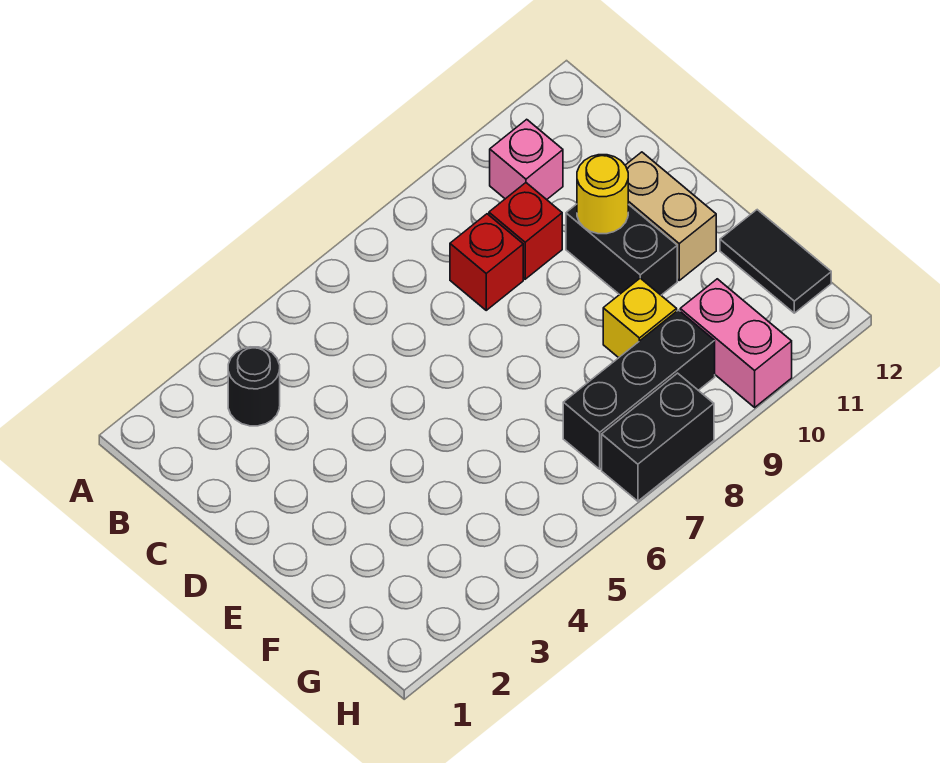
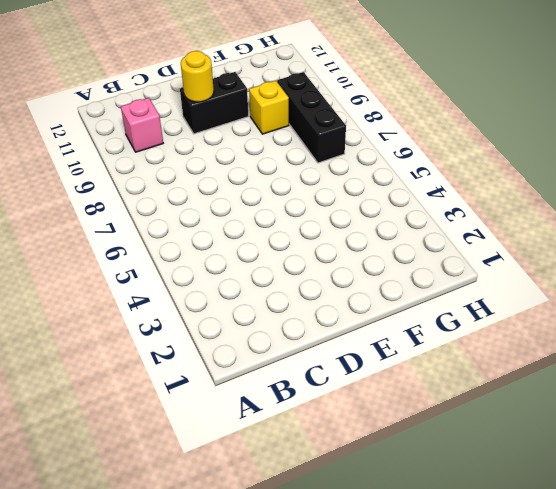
none -> black 1x1 round brick [228,347,280,426]
none -> red 1x1 brick [450,214,523,310]
none -> red 1x1 brick [489,183,562,279]

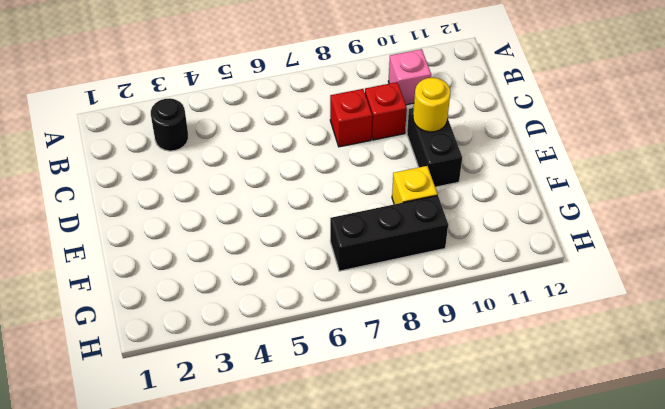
none -> tan 1x2 brick [625,152,716,280]
none -> black 1x2 tile [720,210,831,313]
none -> pink 1x2 brick [680,279,792,407]

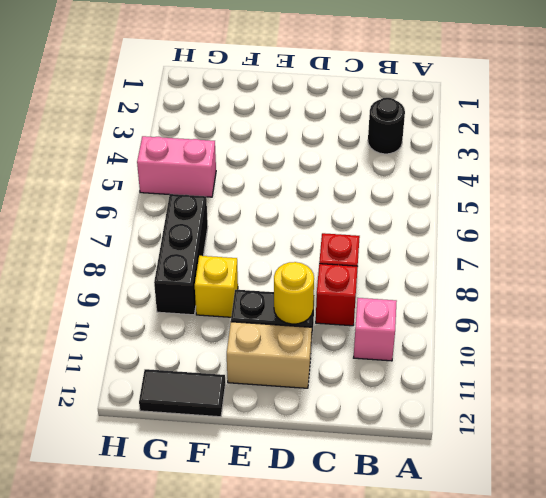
pink 1x2 brick [137,136,216,197] -> pink 1x2 brick moved to [680,279,792,407]
none -> black 1x2 brick [602,373,714,501]

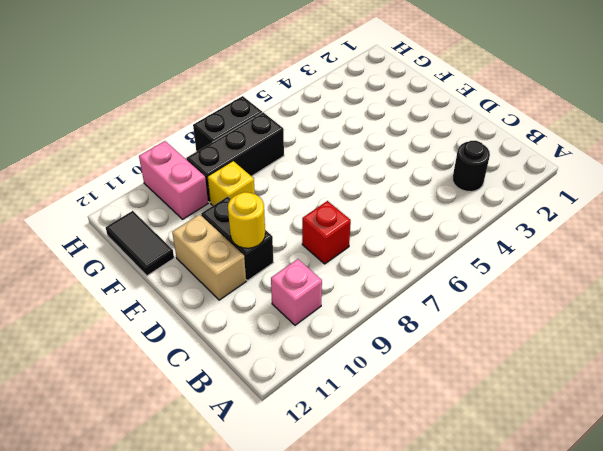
none -> red 1x1 brick [489,183,562,279]

